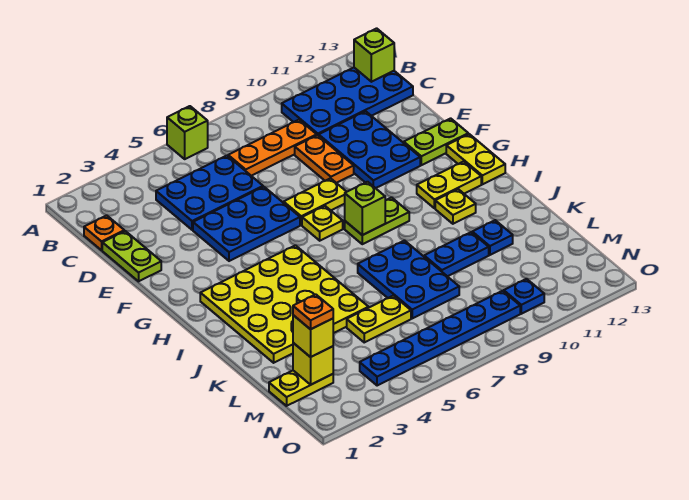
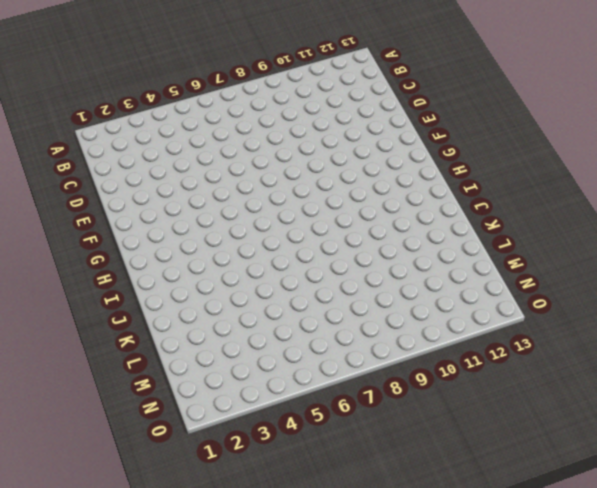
none -> lime 1x1 brick [167,106,208,159]
none -> blue 2x4 plate [282,68,413,136]
none -> orange 1x1 plate [84,215,124,250]

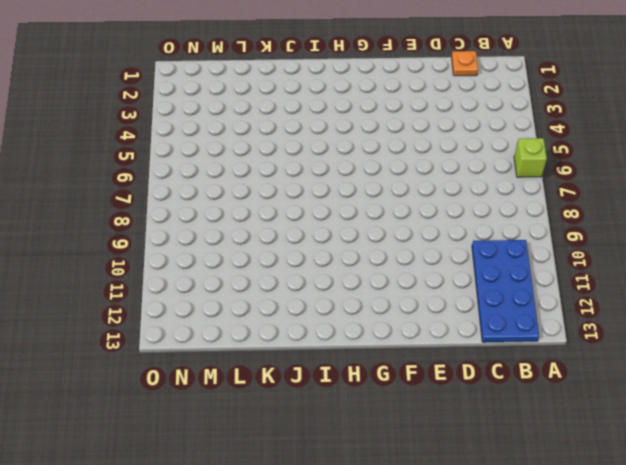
none -> blue 2x3 plate [156,156,263,230]
none -> orange 1x3 plate [228,120,317,176]
none -> lime 1x2 plate [102,231,161,281]

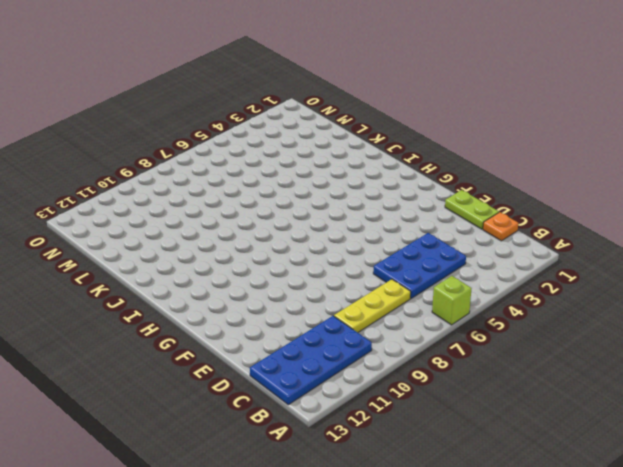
yellow 1x3 plate [334,279,411,333] -> orange 1x3 plate [228,120,317,176]
none -> orange 1x2 plate [295,135,354,183]
none -> blue 2x3 plate [319,111,420,188]
none -> blue 2x3 plate [193,187,300,261]

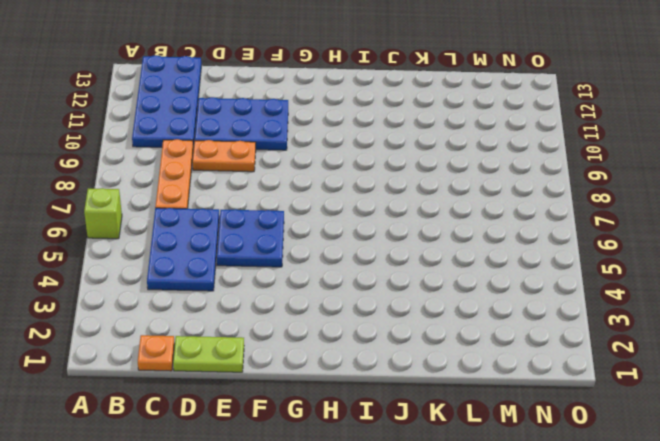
blue 2x2 plate [217,209,284,267] -> blue 2x3 plate [193,187,300,261]
none -> yellow 1x2 plate [284,178,346,225]
none -> lime 1x2 plate [404,118,468,165]
none -> yellow 1x1 plate [302,206,343,241]

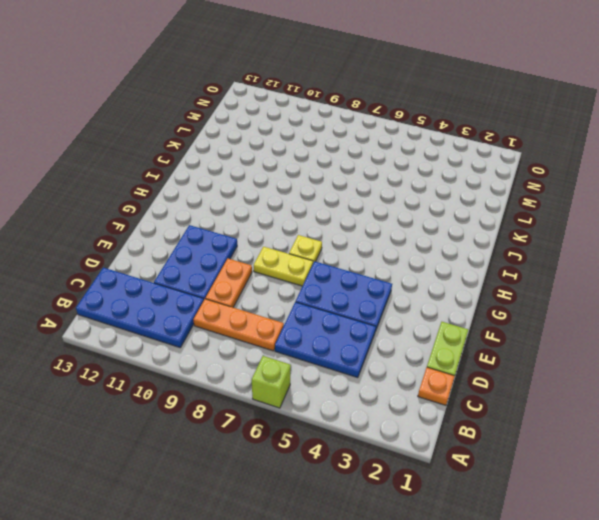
none -> lime 1x2 plate [404,118,468,165]
none -> yellow 1x2 plate [446,134,505,184]
none -> yellow 4x4 plate [200,245,369,363]

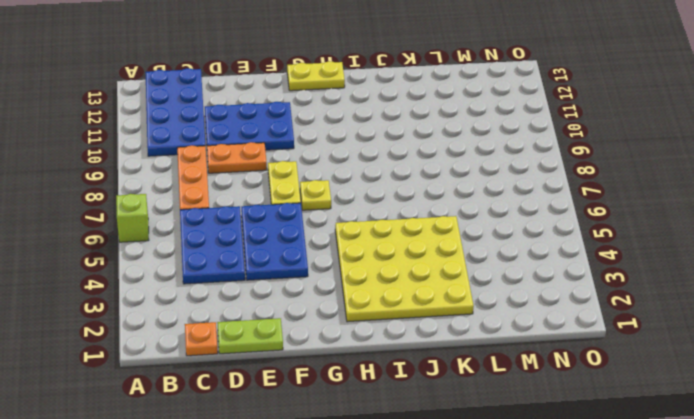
none -> lime 1x2 plate [404,118,468,165]
none -> lime 1x2 plate [345,197,409,244]
none -> yellow 1x2 plate [417,161,481,208]

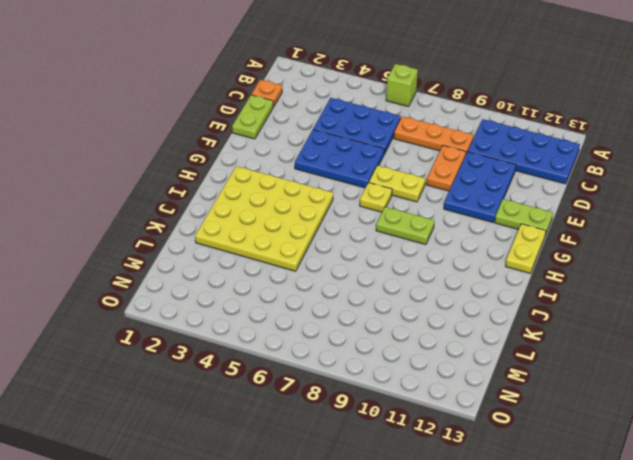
none -> yellow 1x2 plate [417,161,481,208]
none -> yellow 1x1 plate [435,189,476,224]
none -> blue 2x3 plate [358,240,459,318]

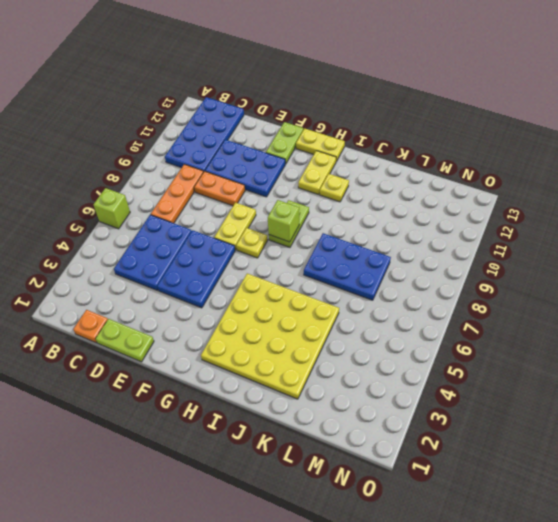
none -> blue 1x2 plate [424,232,489,276]
none -> blue 1x1 plate [472,220,513,255]
none -> yellow 1x2 plate [347,296,411,342]

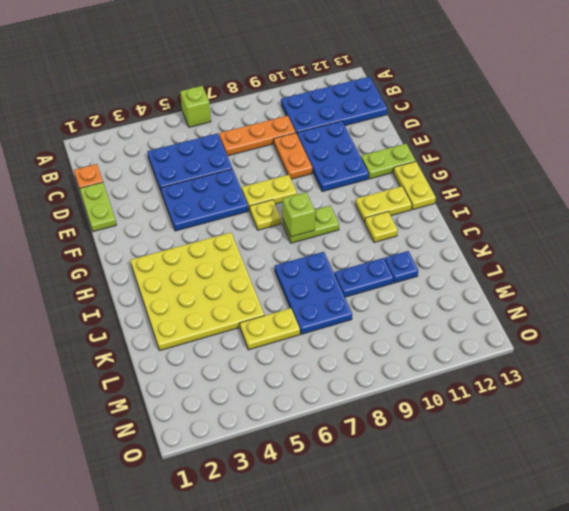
none -> yellow 1x2 plate [269,371,333,406]
none -> blue 1x6 plate [360,291,520,386]
none -> blue 1x1 plate [504,279,544,314]

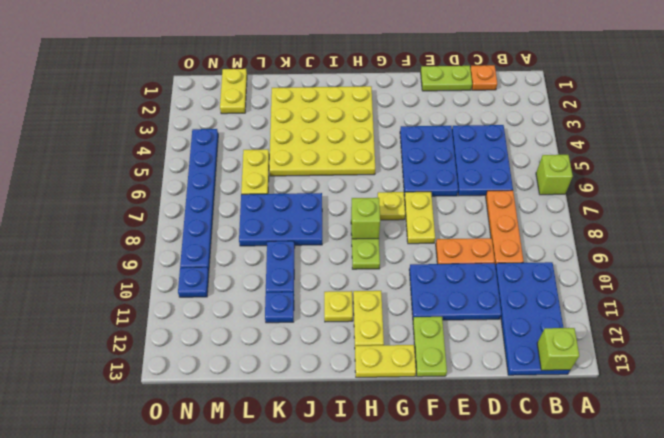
none -> yellow 1x1 brick [293,343,333,385]
none -> yellow 1x1 brick [293,315,333,357]
none -> orange 1x1 plate [293,294,333,329]

